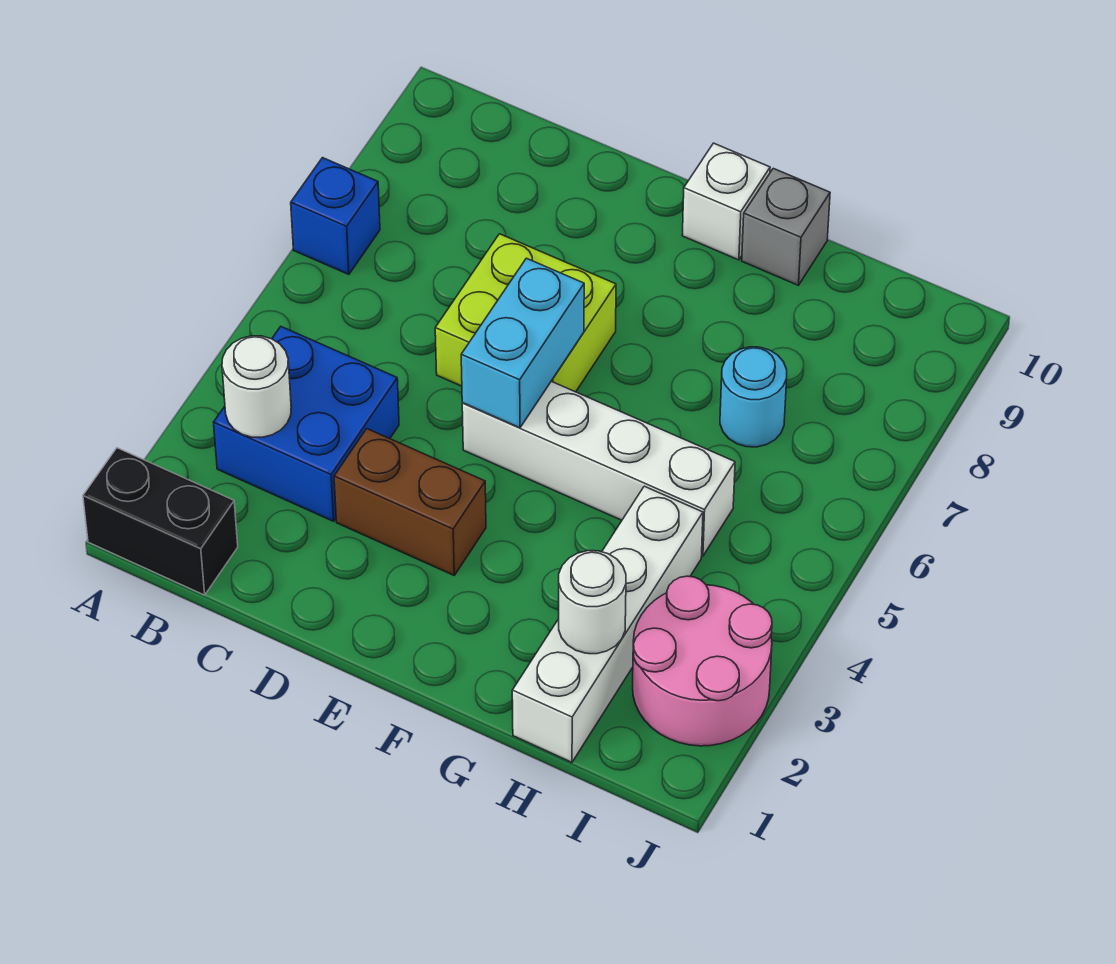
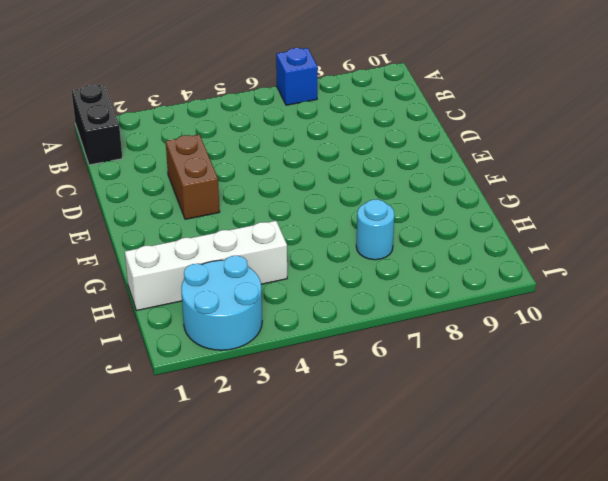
cyan 2x2 round brick [181,256,262,350] -> pink 2x2 round brick [633,576,772,746]
none -> blue 2x2 brick [214,327,399,521]
none -> lime 2x2 brick [435,234,616,392]
none -> white 1x4 brick [462,381,735,556]

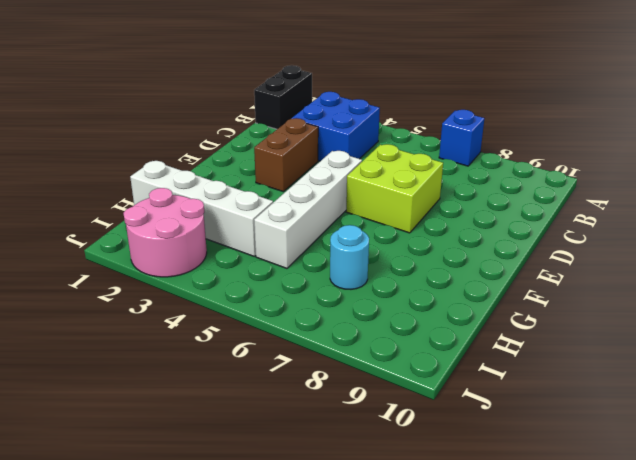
none -> white 1x1 brick [682,143,770,260]
none -> grey 1x1 brick [742,168,830,285]
none -> white 1x1 round brick [222,336,291,437]

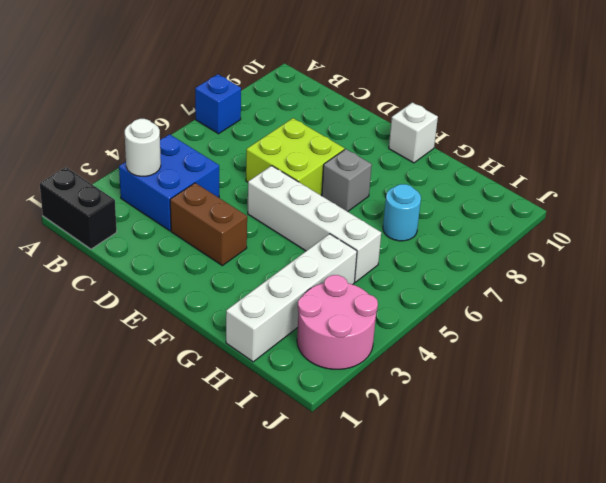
grey 1x1 brick [322,149,372,212] -> grey 1x1 brick moved to [742,168,830,285]
none -> cyan 1x2 brick [461,258,584,428]
none -> white 1x1 round brick [559,551,626,654]

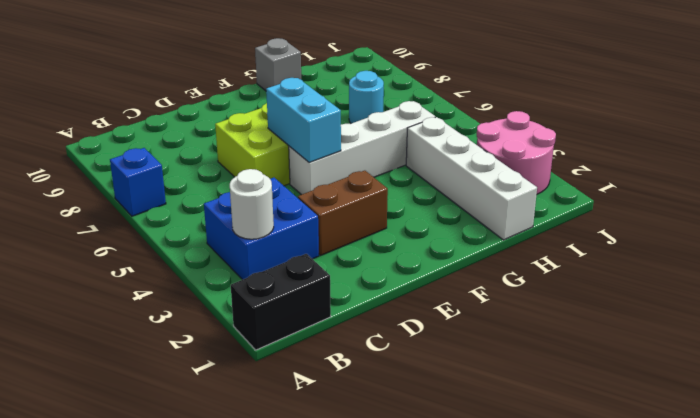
none -> white 1x1 brick [682,143,770,260]
none -> white 1x1 round brick [559,551,626,654]

